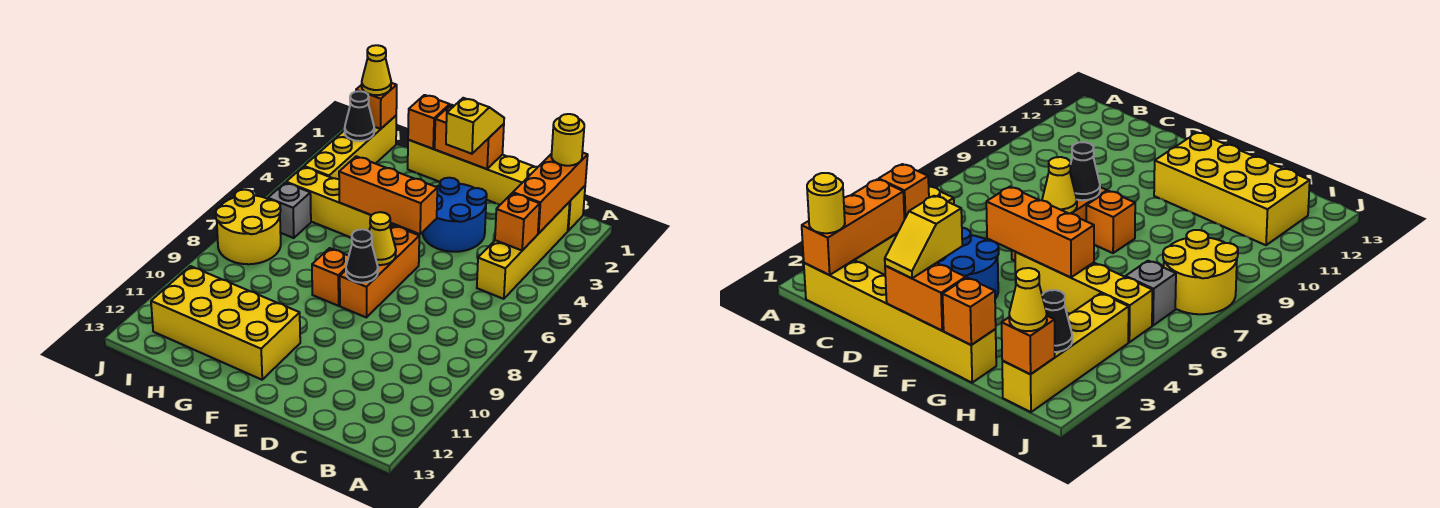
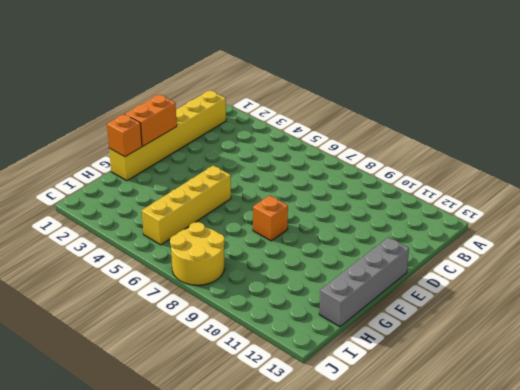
grey 1x4 brick [319,237,409,327] -> none
none -> yellow 1x4 brick [477,202,570,299]
none -> blue 2x2 round brick [423,178,487,252]
none -> orange 1x3 brick [340,225,419,318]

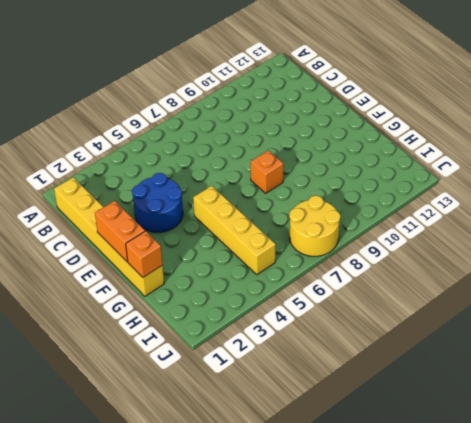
none -> yellow 1x4 brick [477,202,570,299]
none -> orange 1x3 brick [340,225,419,318]
none -> yellow 2x4 brick [151,266,300,380]

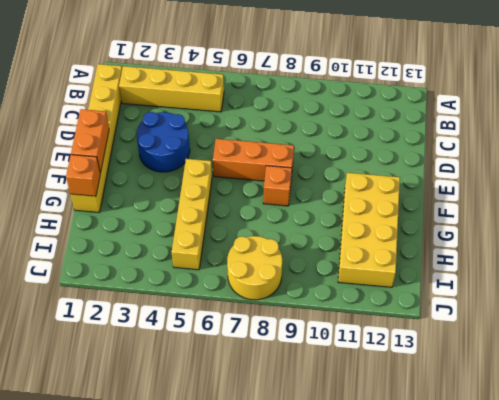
none -> yellow 1x4 brick [304,116,396,179]
none -> grey 1x1 brick [268,183,311,238]
none -> orange 1x3 brick [513,152,588,233]

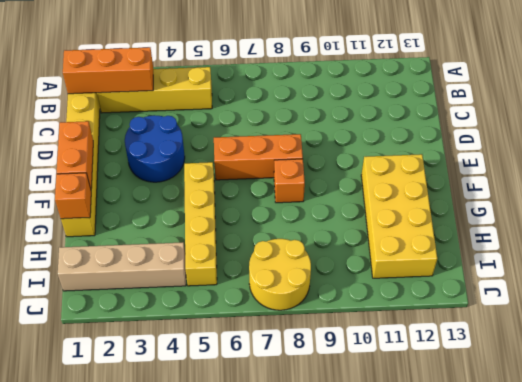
tan 1x4 brick [58,242,186,291] -> yellow 1x4 brick [304,116,396,179]
none -> grey 1x1 brick [268,183,311,238]
none -> orange 1x1 brick [495,193,540,250]
none -> orange 1x3 brick [339,156,437,234]

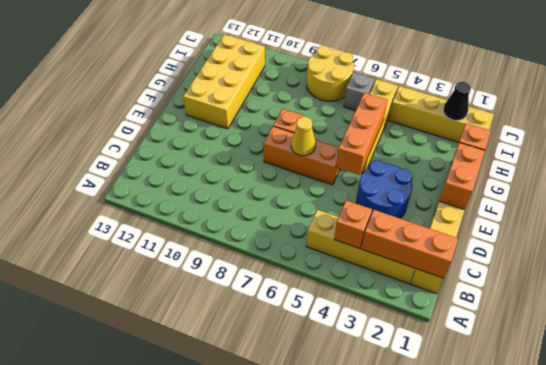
none -> black 1x1 cone [346,229,378,283]
none -> orange 1x1 brick [356,83,397,129]
none -> yellow 1x1 round brick [551,114,584,166]

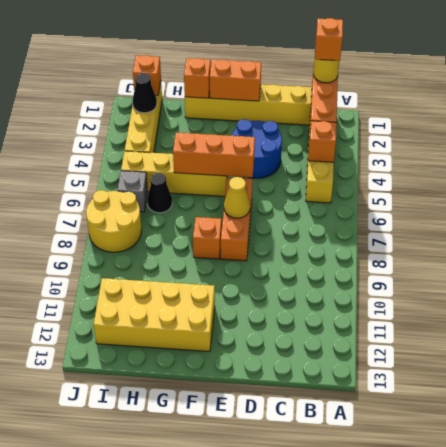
orange 1x1 brick [315,18,343,61] -> none
black 1x1 cone [147,173,172,213] -> black 1x1 cone moved to [346,229,378,283]
none -> yellow 1x2 slope [446,98,504,154]
none -> yellow 1x1 cone [362,45,391,95]

